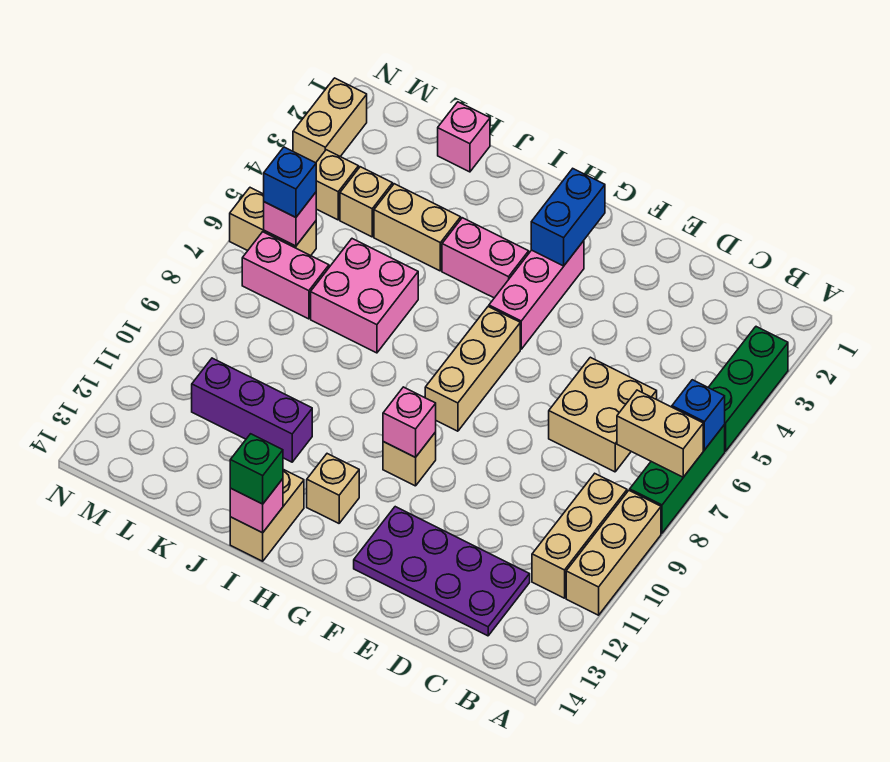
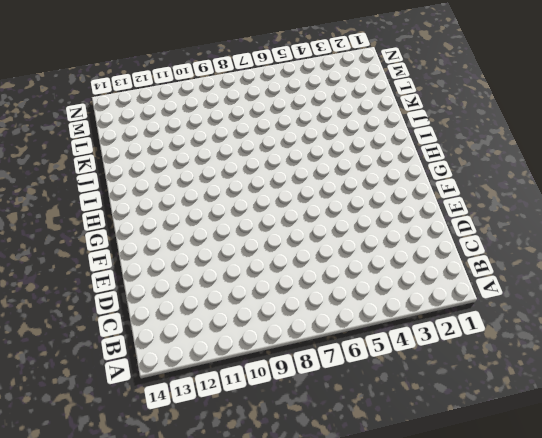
none -> green 1x3 brick [708,327,788,451]
none -> green 1x3 brick [630,425,725,533]
none -> tan 1x3 brick [566,490,661,615]

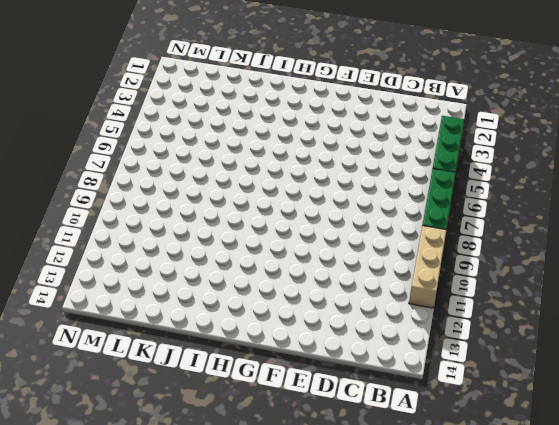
none -> tan 1x3 brick [532,474,627,598]
none -> tan 2x2 brick [549,357,657,472]
none -> purple 2x4 plate [354,507,530,636]

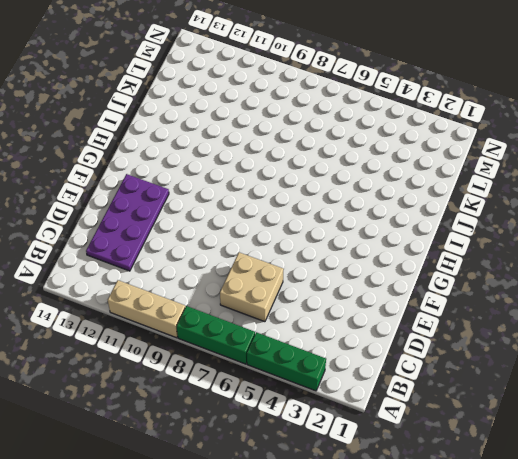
none -> tan 1x3 brick [532,474,627,598]
none -> pink 1x3 brick [489,241,584,349]
none -> tan 1x3 brick [425,307,520,431]

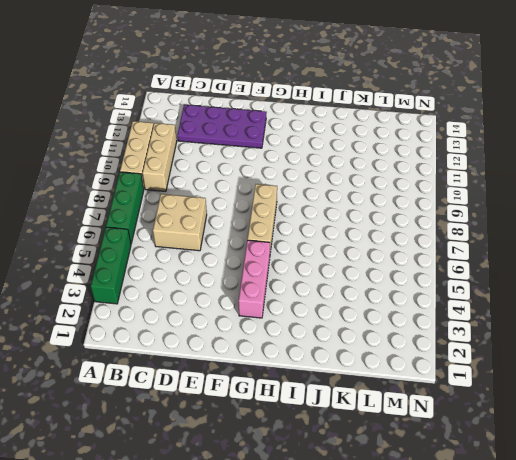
none -> tan 1x1 brick [383,432,436,486]
none -> pink 1x2 brick [442,218,529,298]
none -> tan 1x1 brick [307,454,359,523]

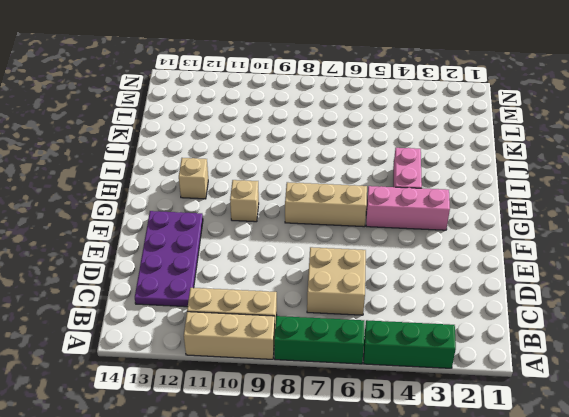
none -> tan 1x2 brick [230,469,304,561]
none -> tan 1x2 brick [374,184,461,271]
none -> pink 2x2 brick [311,239,418,353]

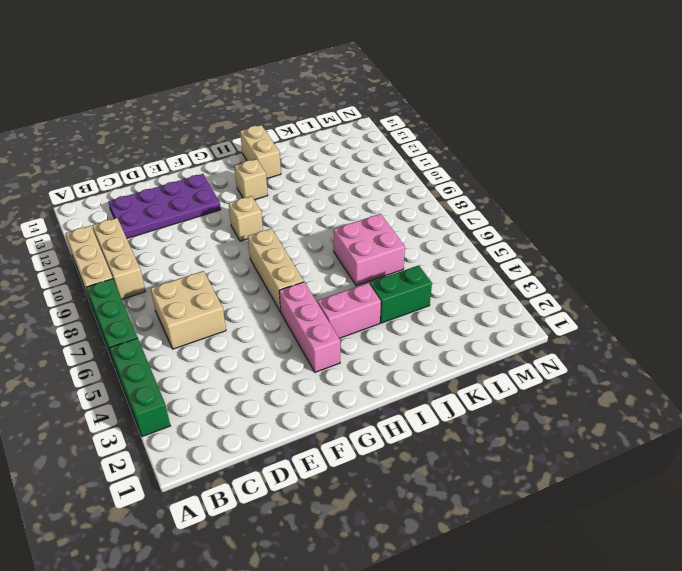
green 1x2 brick [370,265,432,323] -> tan 1x2 brick [374,184,461,271]
none -> purple 1x3 brick [192,358,312,462]
none -> pink 1x1 brick [438,102,490,172]
none -> tan 1x1 brick [340,167,393,237]

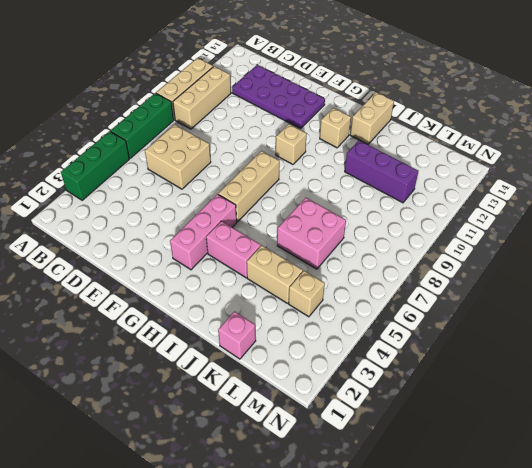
none -> pink 1x2 brick [242,232,329,319]
none -> tan 1x1 brick [316,150,359,220]
none -> tan 1x2 brick [230,188,316,256]

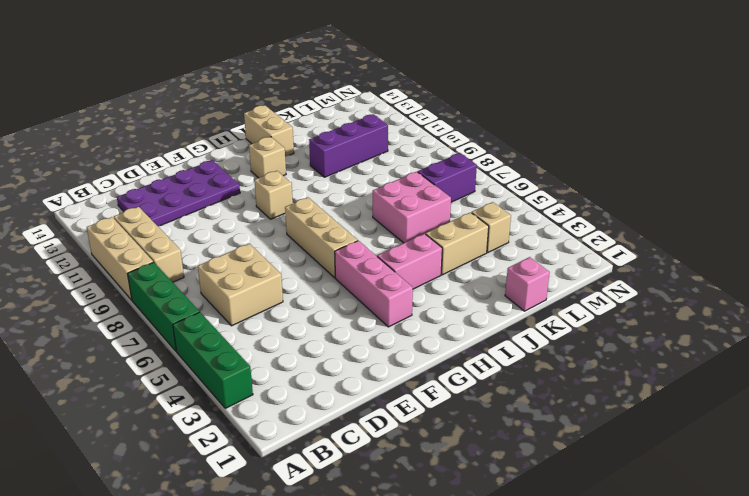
purple 1x2 brick [418,153,477,202] -> pink 1x2 brick [242,232,329,319]
none -> tan 1x1 brick [316,150,359,220]
none -> tan 1x2 brick [230,188,316,256]
none -> tan 1x2 brick [293,78,367,163]

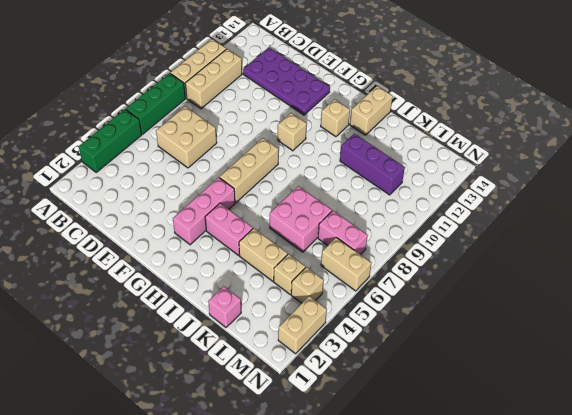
none -> blue 1x1 brick [672,380,725,450]
none -> tan 1x2 brick [617,390,703,477]
none -> blue 1x2 brick [531,169,605,266]

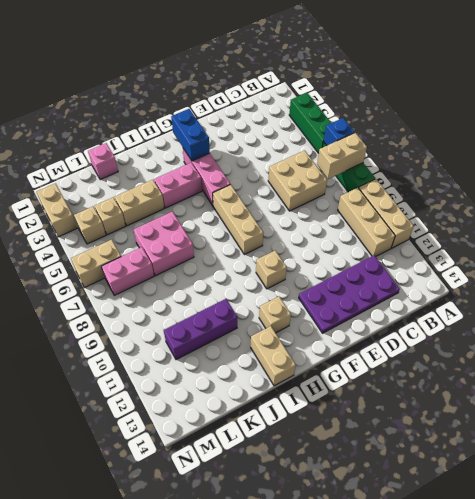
none -> pink 1x1 brick [383,387,436,457]
none -> pink 1x1 brick [230,479,283,533]
none -> pink 1x1 brick [264,192,316,246]

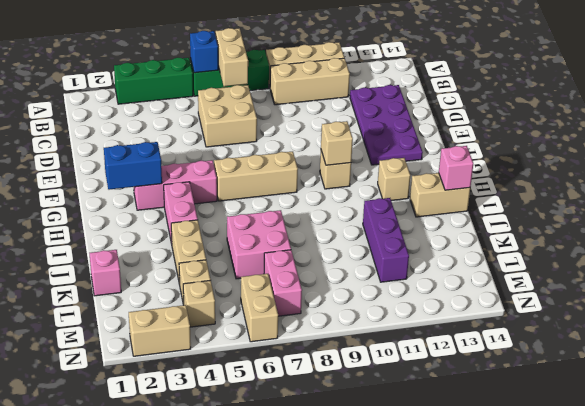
tan 1x1 brick [321,121,353,165] -> pink 1x1 brick [383,387,436,457]
none -> pink 1x1 brick [264,192,316,246]
none -> green 1x1 brick [230,434,283,504]
none -> blue 1x1 brick [264,147,316,217]

